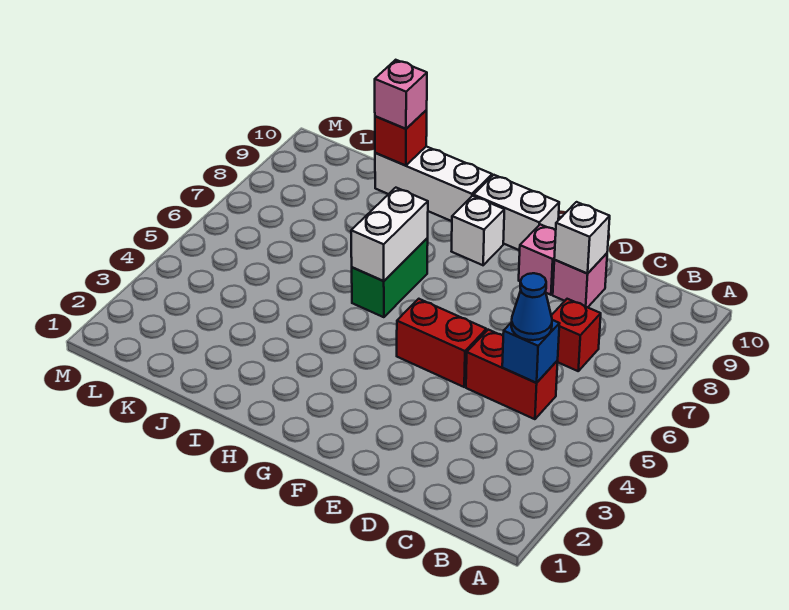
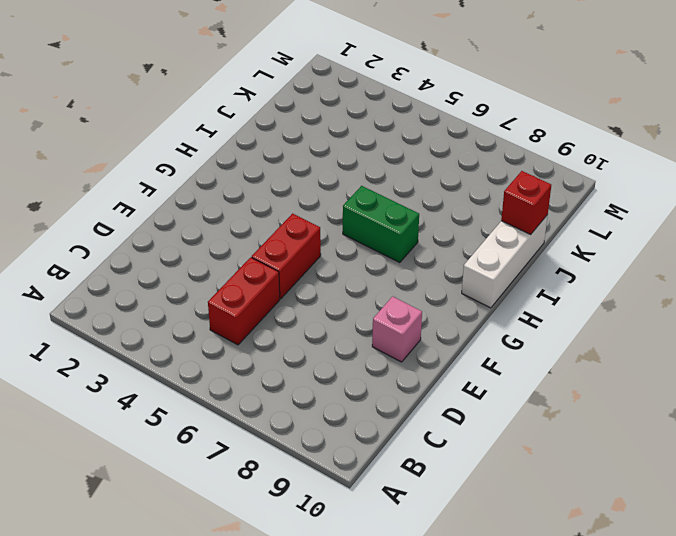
none -> red 1x1 brick [551,299,601,371]
none -> pink 1x1 brick [553,253,607,307]
none -> white 1x2 brick [474,175,559,250]

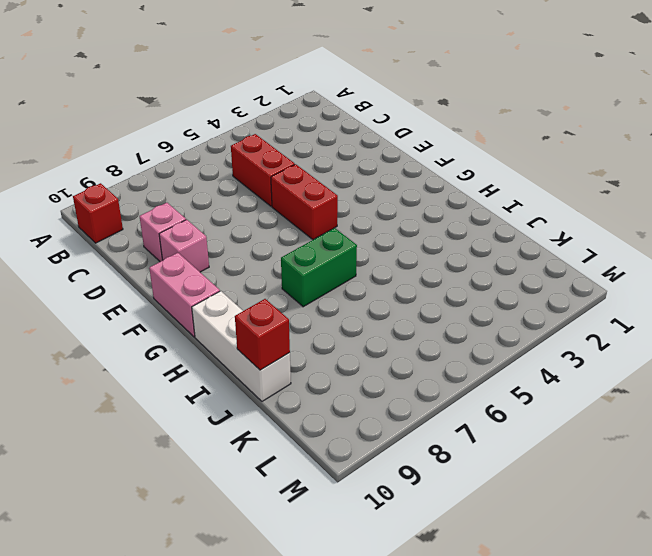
red 1x1 brick [73,183,123,243] -> red 1x1 brick moved to [551,299,601,371]
pink 1x2 brick [149,253,220,337] -> white 1x2 brick [474,175,559,250]
none -> white 1x1 brick [451,196,504,265]
none -> blue 1x1 brick [502,320,560,383]
none -> white 1x1 brick [554,202,610,273]

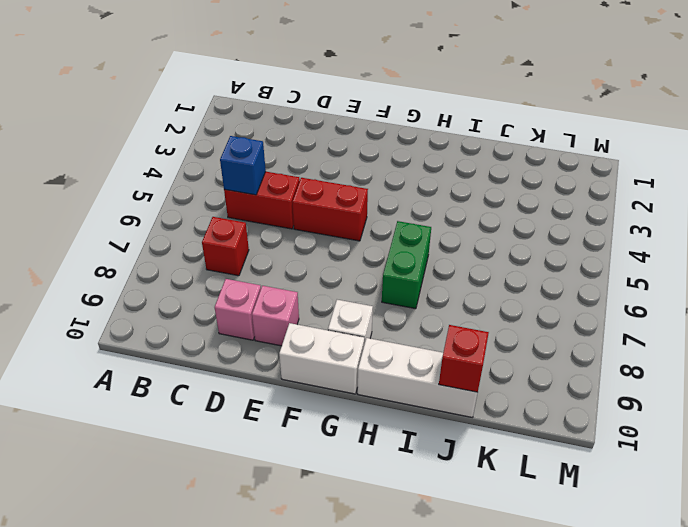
none -> white 1x1 brick [554,202,610,273]
none -> white 1x2 brick [351,188,428,281]
none -> blue 1x1 cone [511,273,552,340]

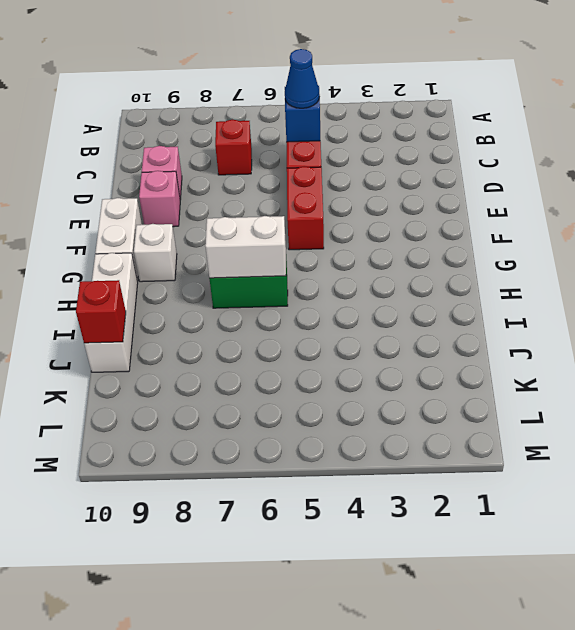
none -> white 1x1 brick [554,202,610,273]
none -> pink 1x1 brick [375,60,427,129]

